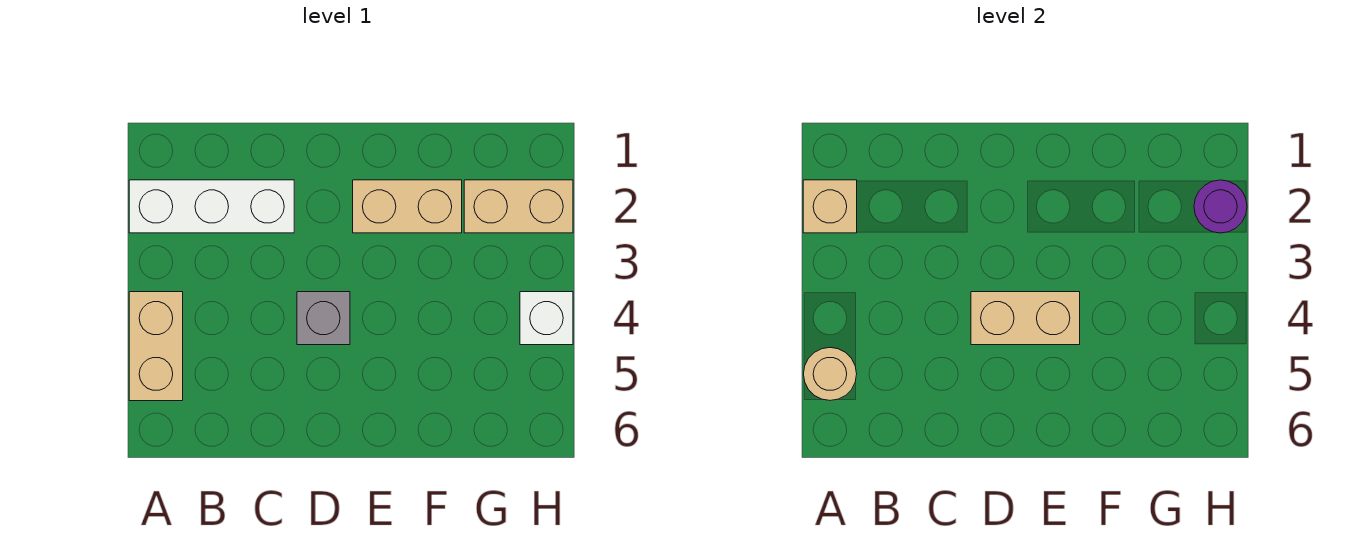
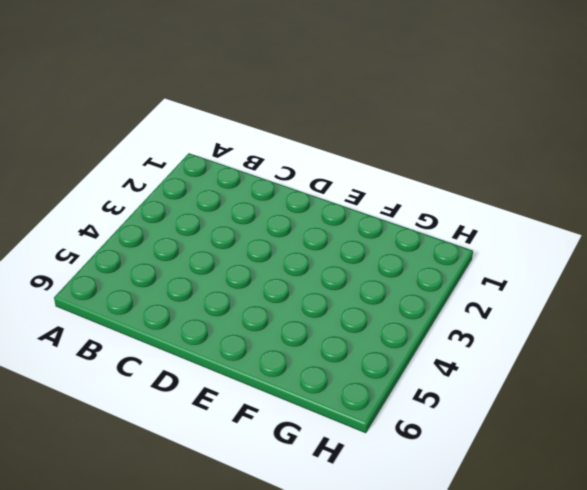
none -> white 1x3 brick [129,180,294,233]
none -> tan 1x2 brick [129,292,183,401]

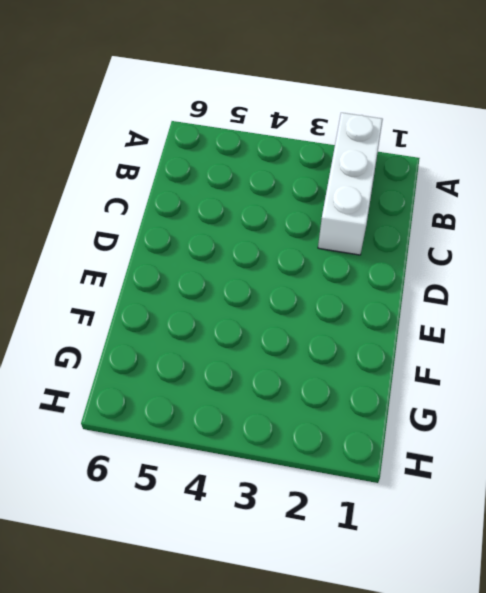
none -> tan 1x2 brick [129,292,183,401]
none -> grey 1x1 brick [297,292,350,345]

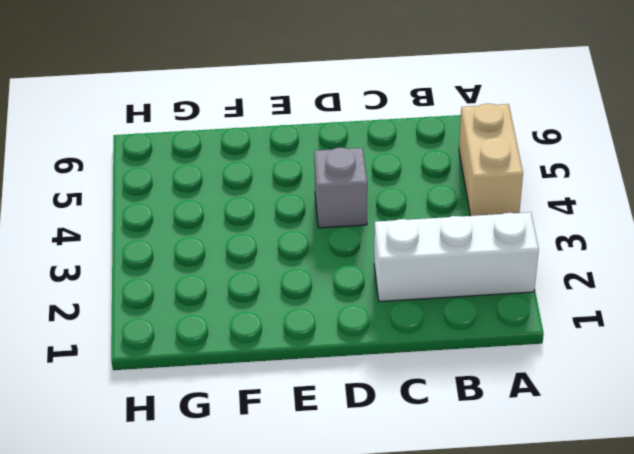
none -> tan 1x2 brick [353,180,462,233]
none -> tan 1x2 brick [464,180,573,233]

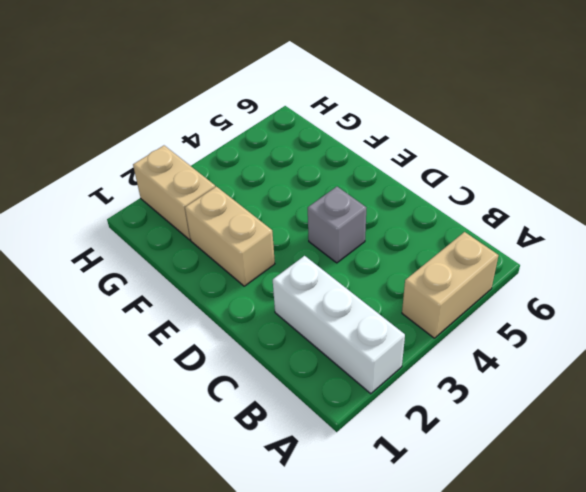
none -> white 1x1 brick [520,292,573,345]
none -> tan 1x1 brick [803,180,857,233]

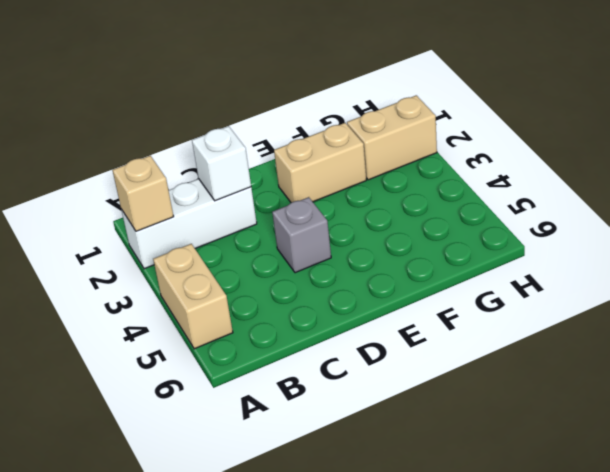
white 1x1 brick [192,126,251,201] -> white 1x1 brick moved to [520,292,573,345]
none -> tan 1x1 round brick [804,348,857,400]
none -> tan 1x2 brick [971,292,1080,345]

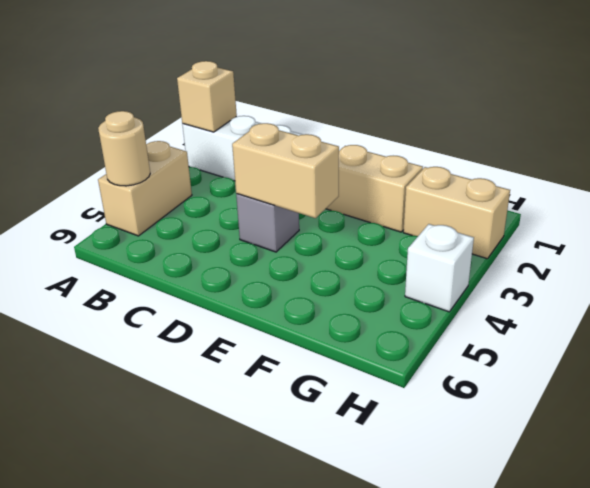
none -> purple 1x1 round brick [1194,180,1247,233]

